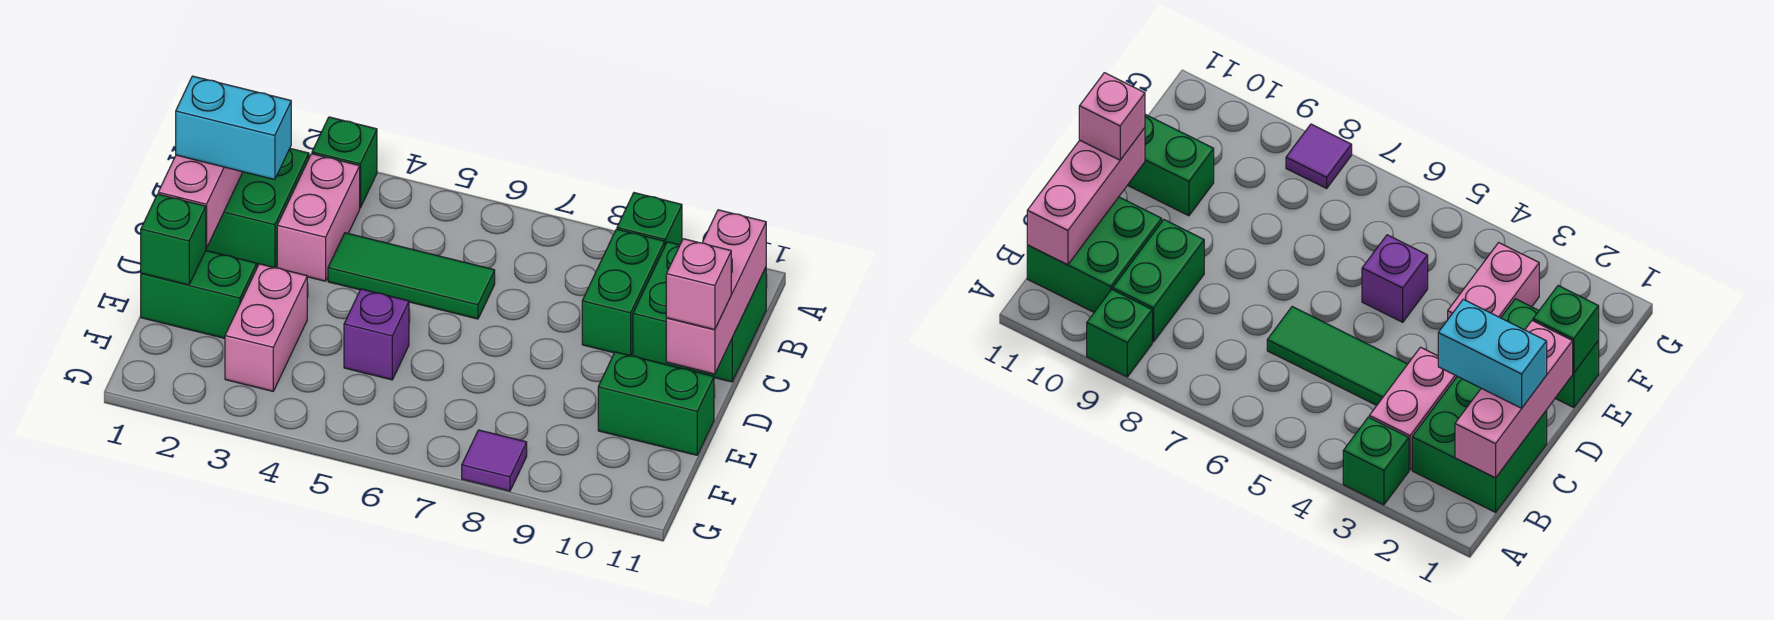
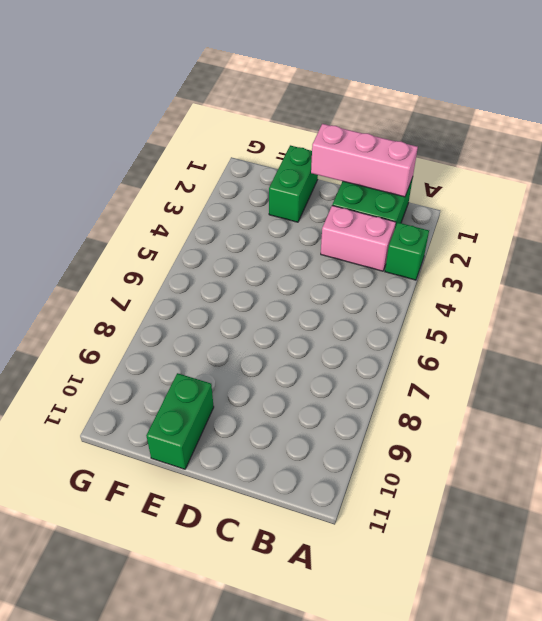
none -> green 1x1 brick [617,193,682,245]
none -> green 1x2 brick [582,229,665,356]
none -> green 2x2 brick [633,242,766,382]

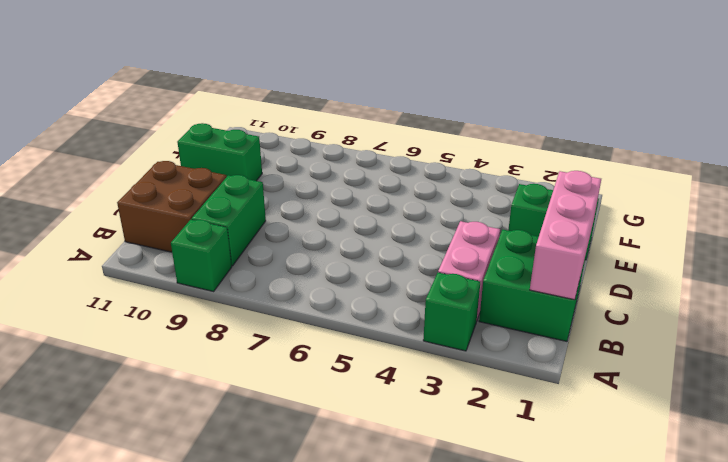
brown 2x2 brick [117,161,226,252] -> green 2x2 brick [633,242,766,382]
none -> green 1x3 tile [328,233,495,319]
none -> pink 1x2 brick [225,264,307,391]
none -> purple 1x1 brick [344,289,409,380]

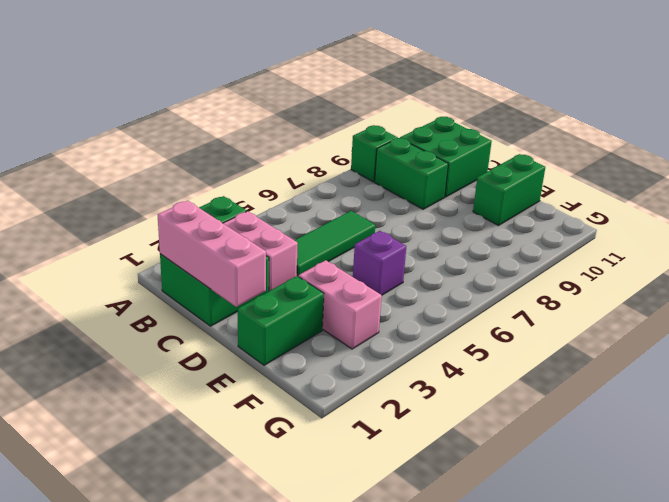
none -> purple 1x1 tile [462,430,527,491]
none -> pink 1x3 brick [666,210,766,374]
none -> green 1x1 brick [141,194,206,285]

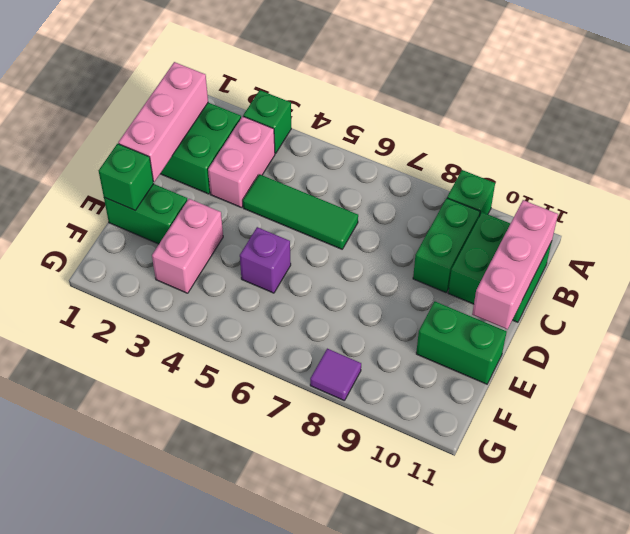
none -> cyan 1x2 brick [176,76,291,180]
none -> pink 1x1 brick [666,239,731,330]

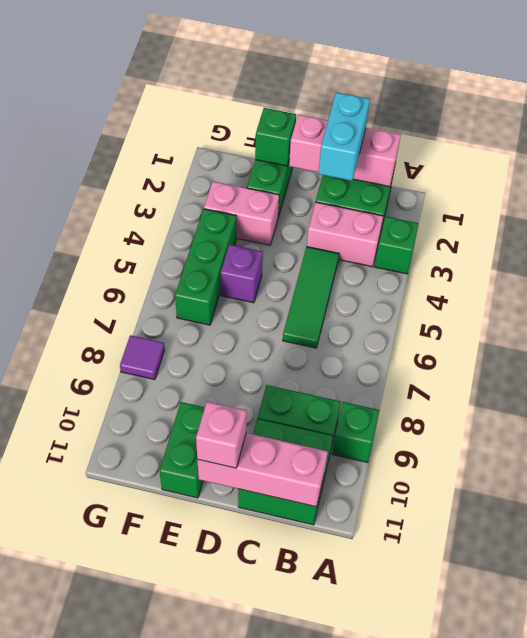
green 1x3 brick [175,209,236,325] -> none

